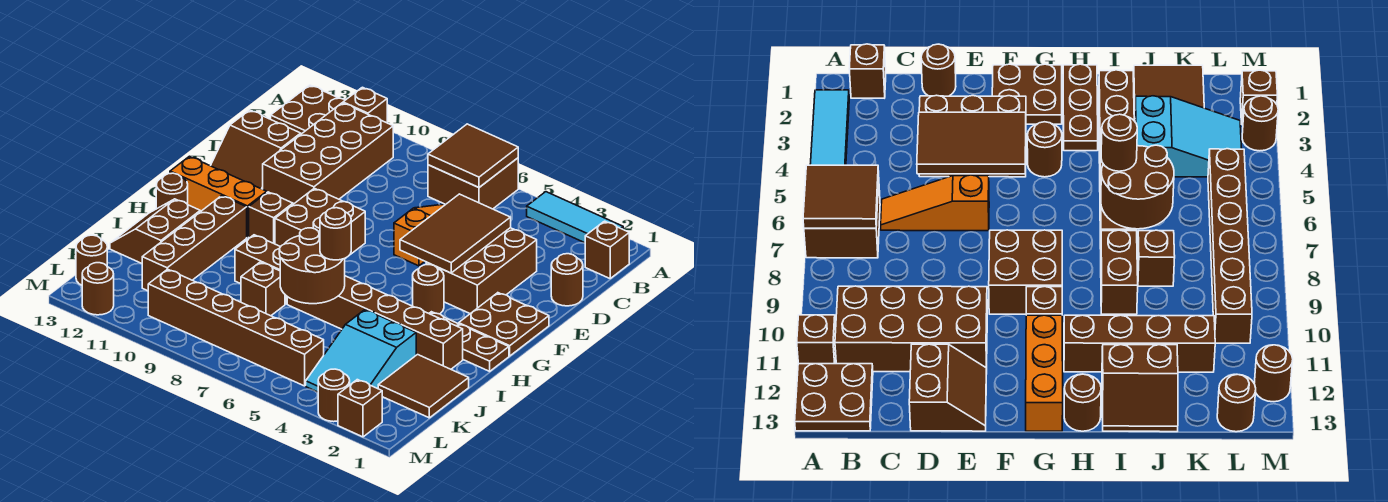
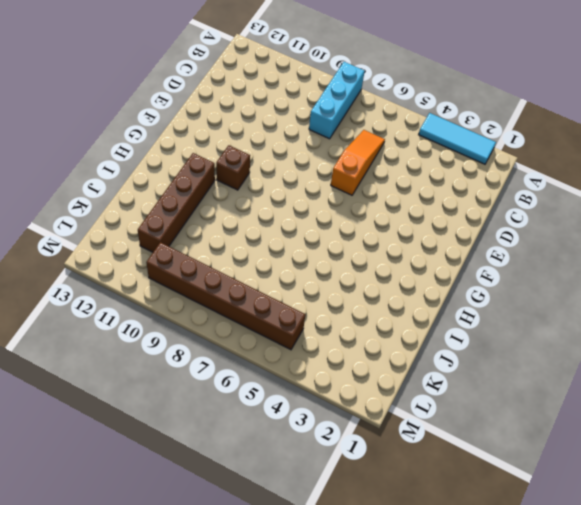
cyan 1x3 brick [309,62,365,139] -> none
none -> brown 2x2 brick [428,158,518,209]
none -> brown 1x1 brick [343,87,387,123]
none -> brown 2x2 plate [271,85,345,134]
none -> brown 1x1 brick [585,221,629,278]

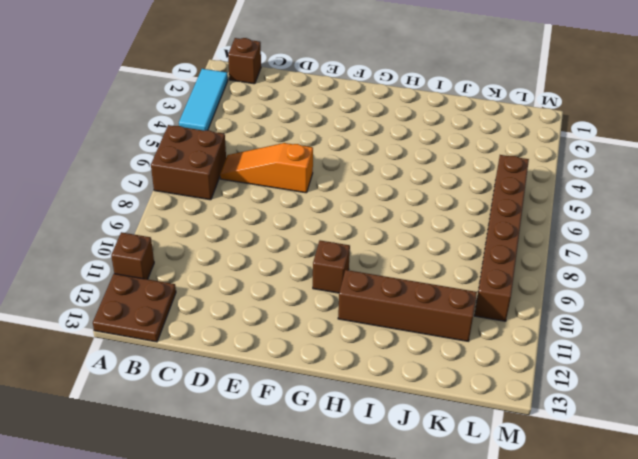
none -> brown 2x4 brick [263,103,393,204]
none -> brown 1x1 round brick [551,254,583,306]
none -> brown 2x3 brick [426,228,537,314]
none -> brown 2x2 slope [211,110,301,189]

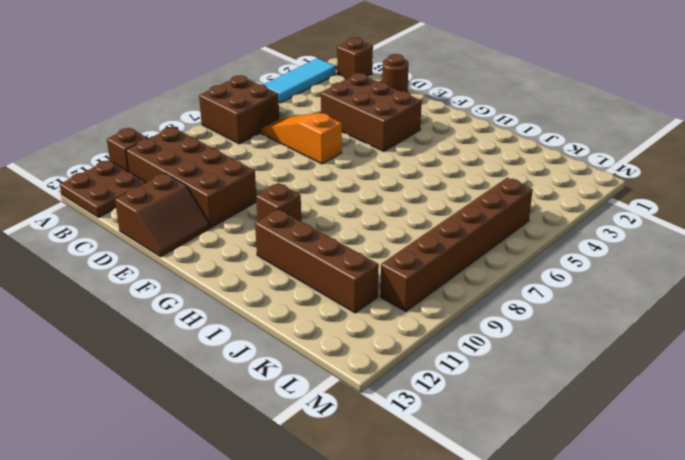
none -> brown 2x2 plate [459,293,549,356]
none -> brown 2x2 brick [275,188,365,255]
none -> brown 1x1 round brick [412,265,444,314]
none -> orange 1x3 brick [170,156,267,238]

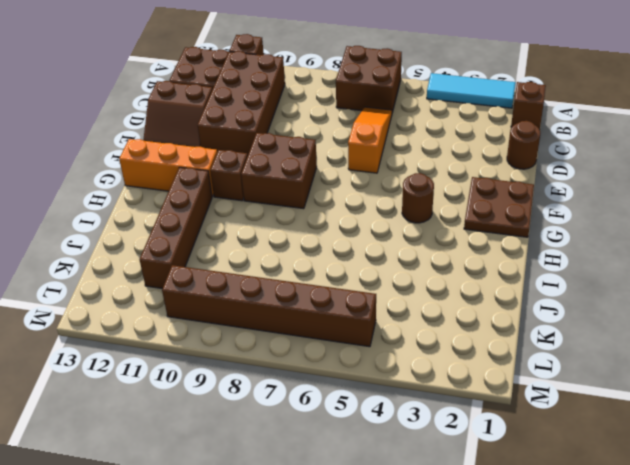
none -> brown 2x3 brick [426,228,537,314]
none -> brown 1x3 plate [429,312,509,371]
none -> brown 1x1 round brick [156,173,188,209]
none -> brown 1x6 brick [287,276,463,369]

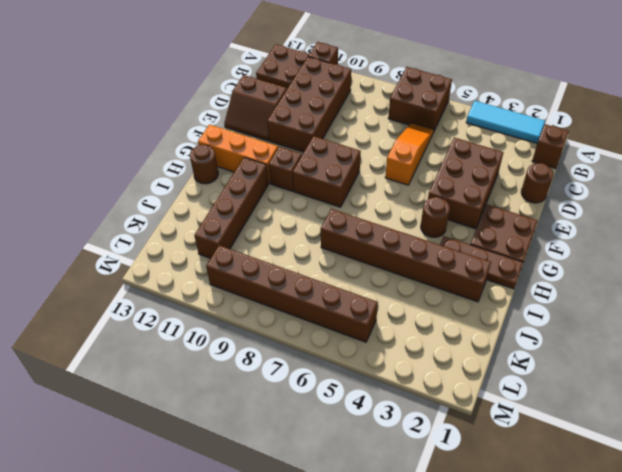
none -> brown 1x2 brick [235,235,287,304]
none -> brown 2x2 slope [110,199,200,263]
none -> brown 2x2 tile [378,355,469,418]
none -> cyan 2x3 slope [306,310,416,392]

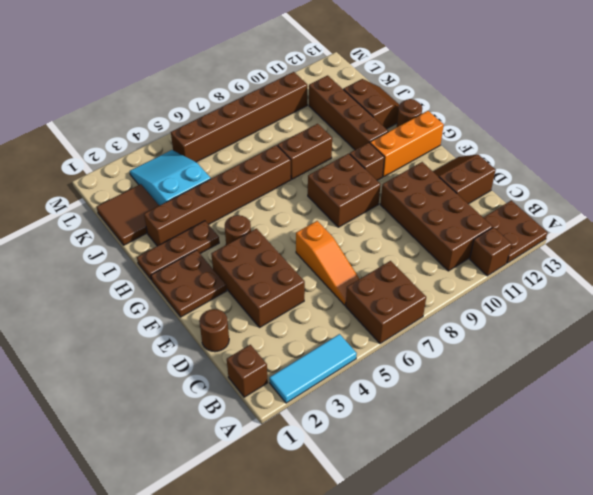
none -> brown 1x1 brick [241,262,285,316]
none -> brown 1x1 round brick [76,235,107,285]
none -> brown 1x1 brick [338,380,382,437]
none -> brown 1x1 round brick [318,369,350,422]

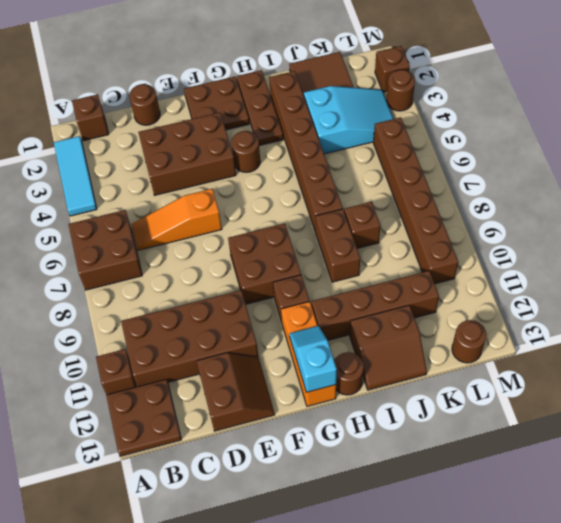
cyan 1x2 slope [289,326,337,392] -> none
none -> brown 1x1 round brick [82,263,114,315]
none -> brown 2x2 tile [428,124,518,187]
none -> brown 2x3 tile [400,194,511,273]
none -> brown 2x2 round brick [279,228,345,304]

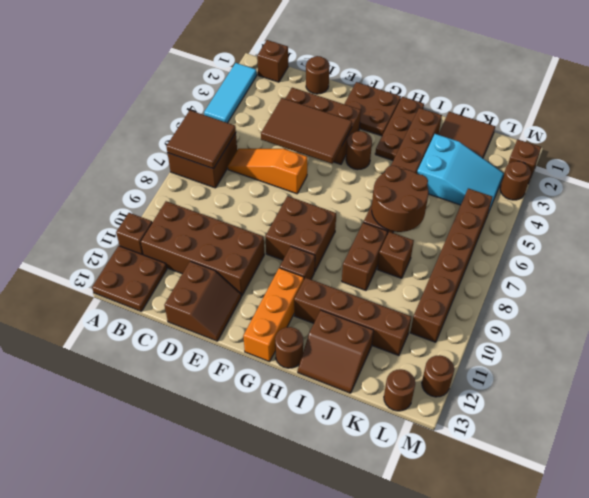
none -> brown 1x1 round brick [320,208,351,260]

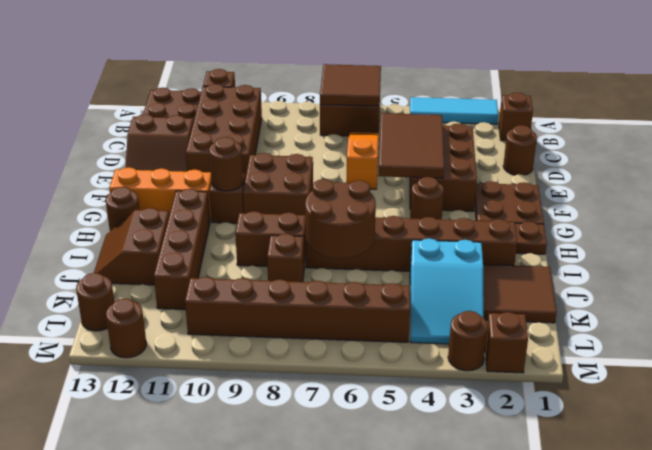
brown 1x1 round brick [209,137,243,191] -> brown 1x1 round brick moved to [320,208,351,260]

